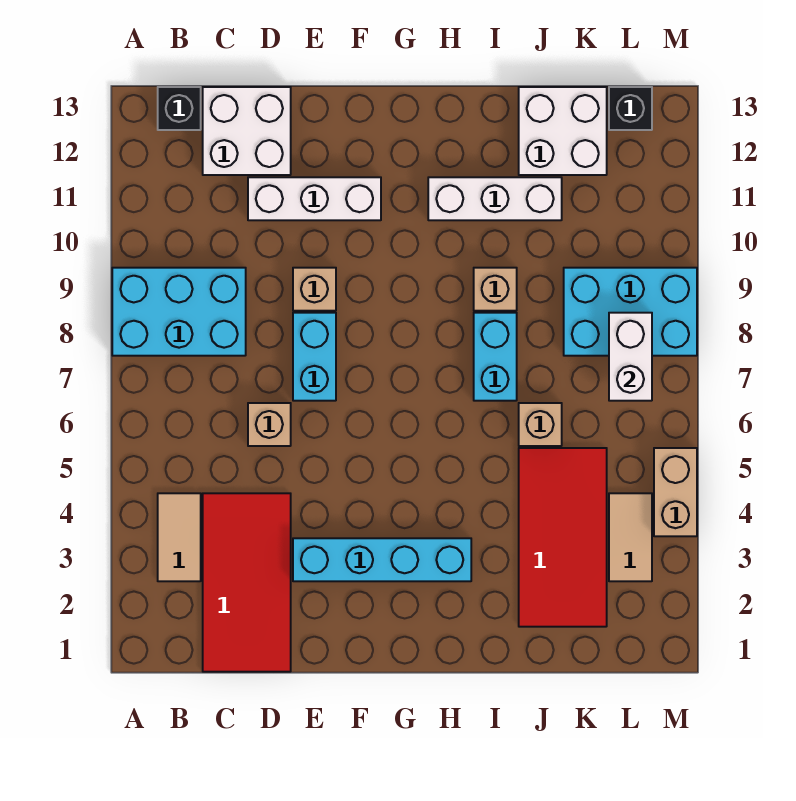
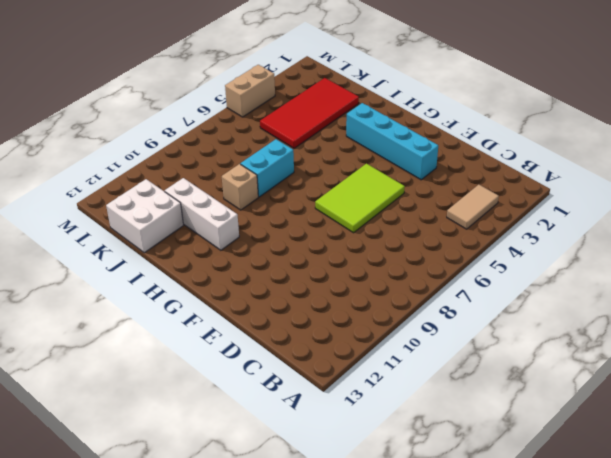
lime 2x3 tile [315,163,405,233] -> cyan 1x2 brick [293,313,336,401]
none -> cyan 2x3 brick [112,268,246,356]
none -> black 1x1 brick [158,87,201,130]
none -> red 2x4 tile [203,493,291,672]

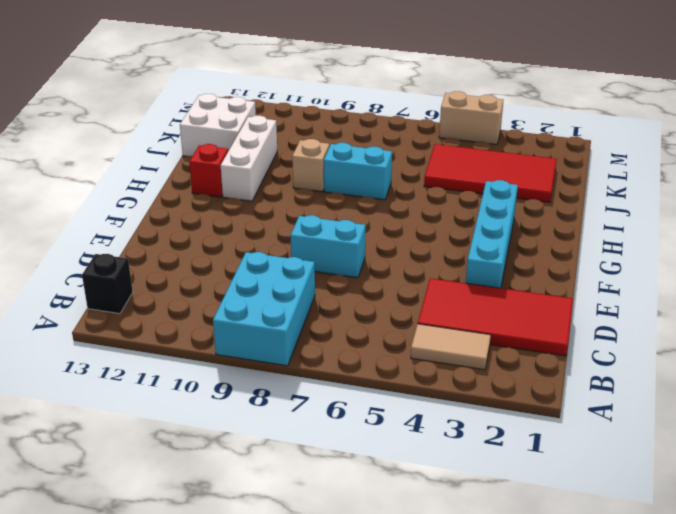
red 1x1 brick [189,144,228,197] -> none
none -> white 2x2 brick [203,87,291,175]
none -> tan 1x1 brick [248,403,291,446]
none -> white 1x3 brick [248,177,381,220]

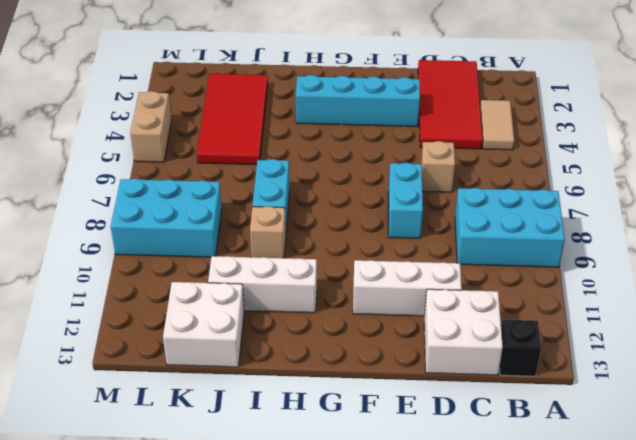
none -> tan 1x1 brick [293,268,336,311]
none -> tan 1x1 brick [519,403,562,446]
none -> tan 1x2 tile [609,493,652,581]

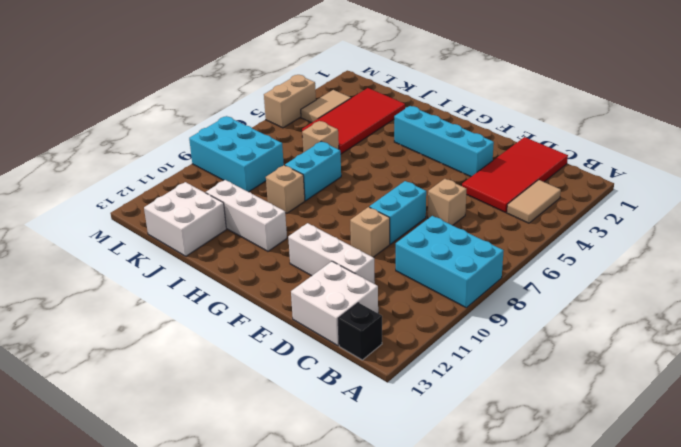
none -> black 1x1 brick [609,87,652,130]
none -> white 1x2 brick [609,313,652,401]

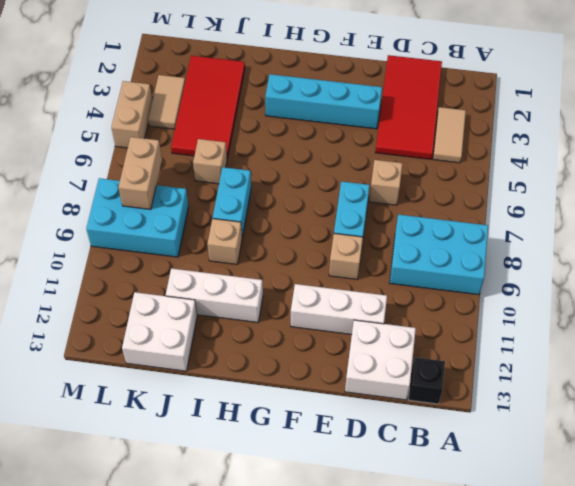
tan 1x2 brick [118,137,162,210] -> white 1x2 brick [609,313,652,401]
none -> black 1x1 brick [609,87,652,130]

